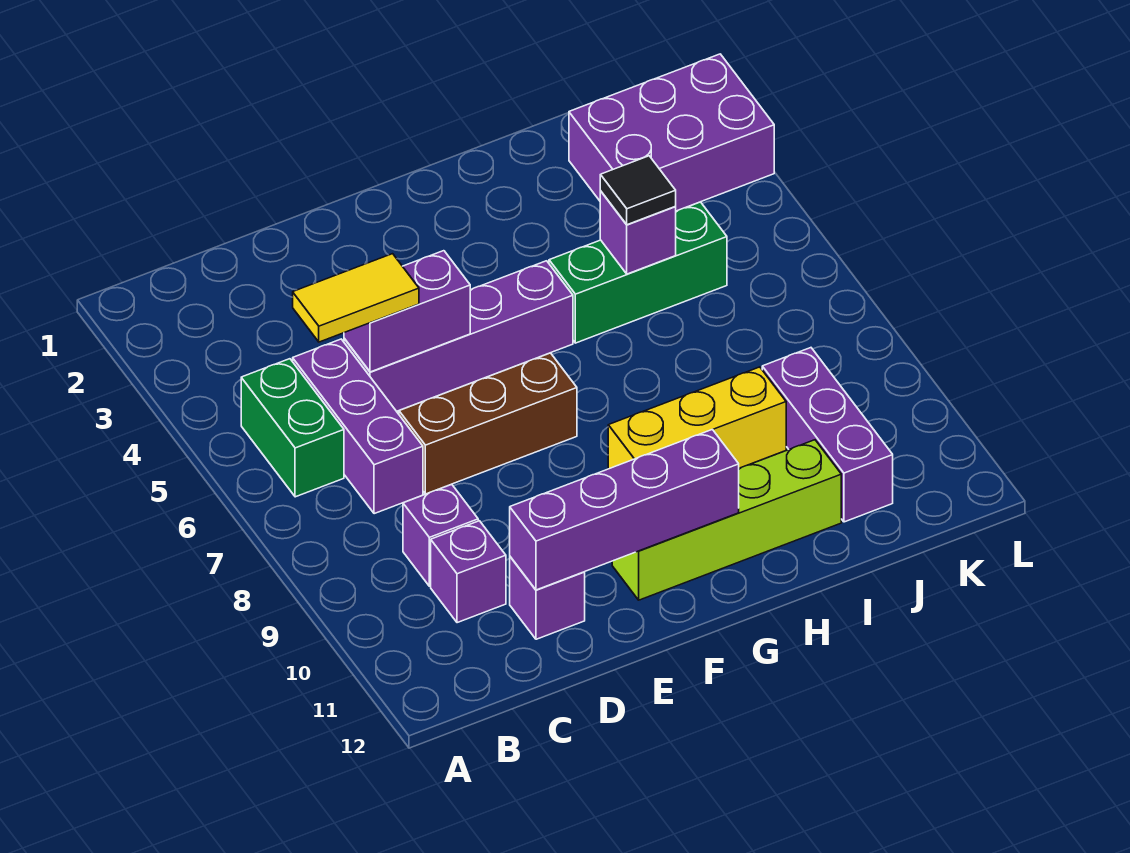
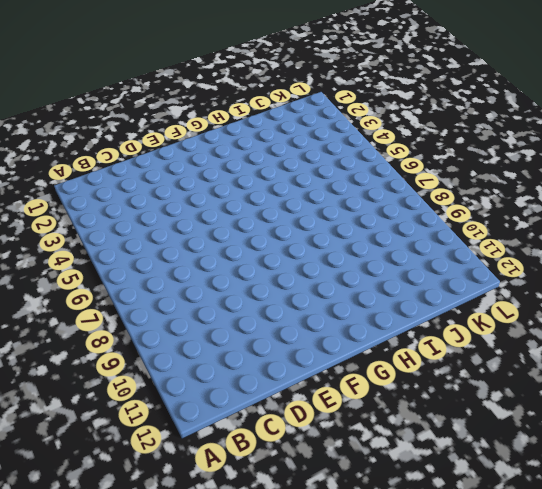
none -> green 1x2 brick [241,359,344,497]
none -> purple 1x3 brick [293,339,423,514]
none -> purple 1x1 brick [403,484,478,586]

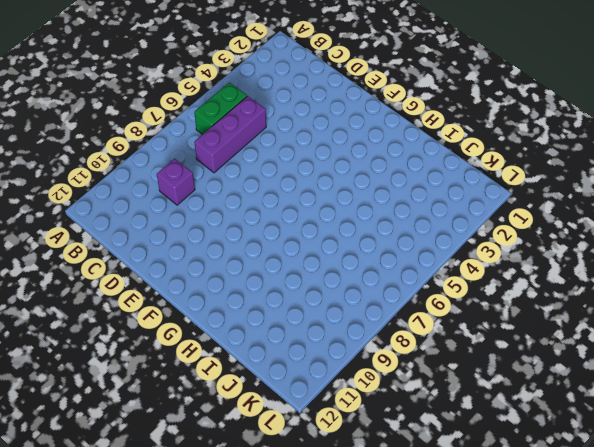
none -> purple 1x1 brick [431,521,506,623]
none -> purple 1x4 brick [344,261,573,411]
none -> brown 1x3 brick [399,353,577,494]

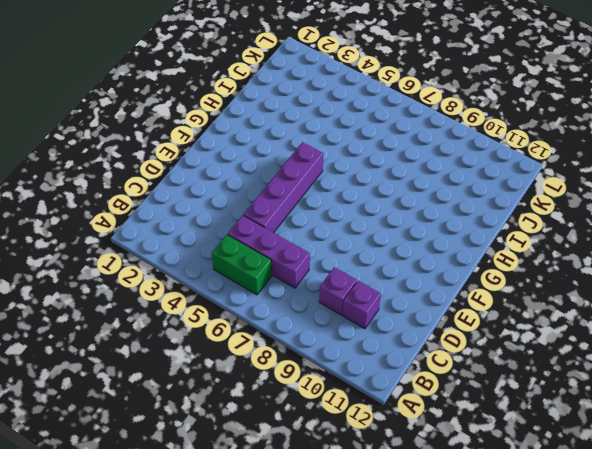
none -> brown 1x3 brick [399,353,577,494]
none -> purple 1x1 brick [510,557,585,639]
none -> lime 1x4 brick [612,440,841,600]

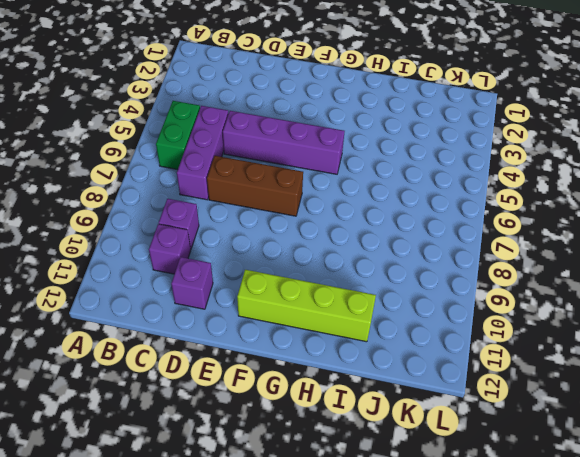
none -> yellow 1x3 brick [608,367,786,469]
none -> green 1x3 brick [549,202,727,343]
none -> purple 2x3 brick [569,54,774,211]

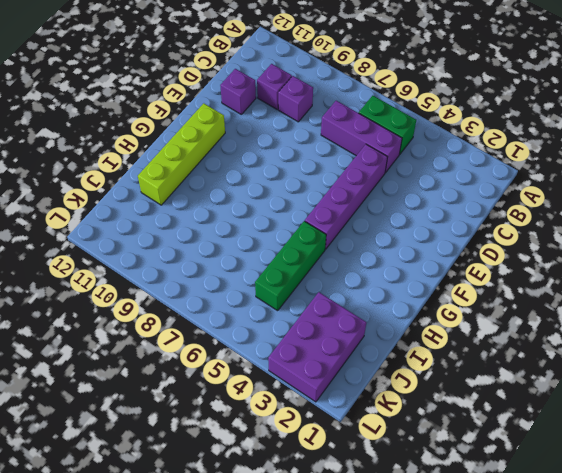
none -> brown 1x3 brick [399,353,577,494]
none -> yellow 1x3 brick [608,367,786,469]
none -> purple 1x3 brick [762,348,893,522]

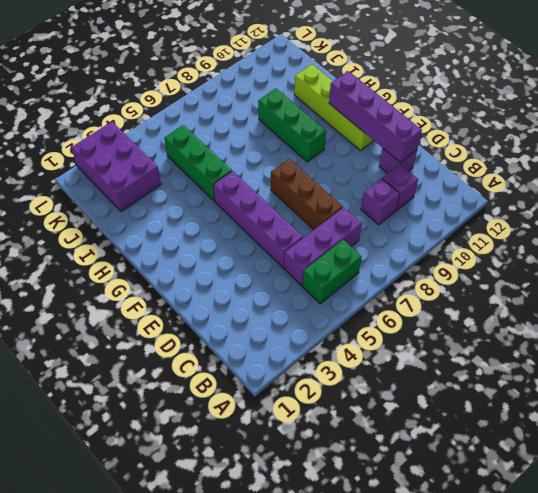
green 1x3 brick [258,89,326,162] -> yellow 1x3 brick [608,367,786,469]
none -> purple 1x3 brick [762,348,893,522]
none -> purple 1x2 brick [344,251,470,372]
none -> purple 1x1 brick [600,191,676,274]

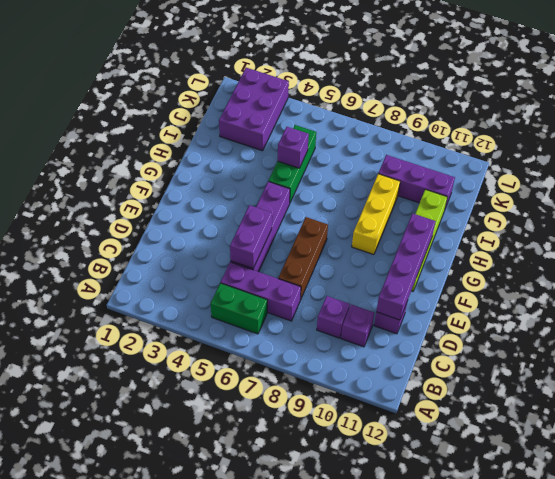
none -> yellow 1x2 tile [293,254,419,342]
none -> black 1x1 tile [600,156,676,225]

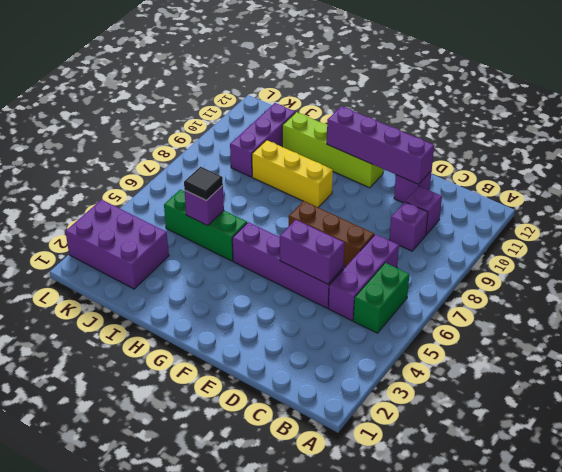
none -> yellow 1x2 tile [293,254,419,342]

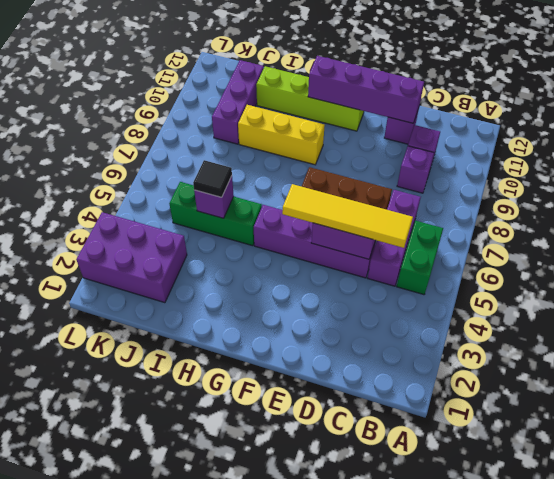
yellow 1x4 tile [282,184,413,248] -> yellow 1x2 tile [293,254,419,342]

